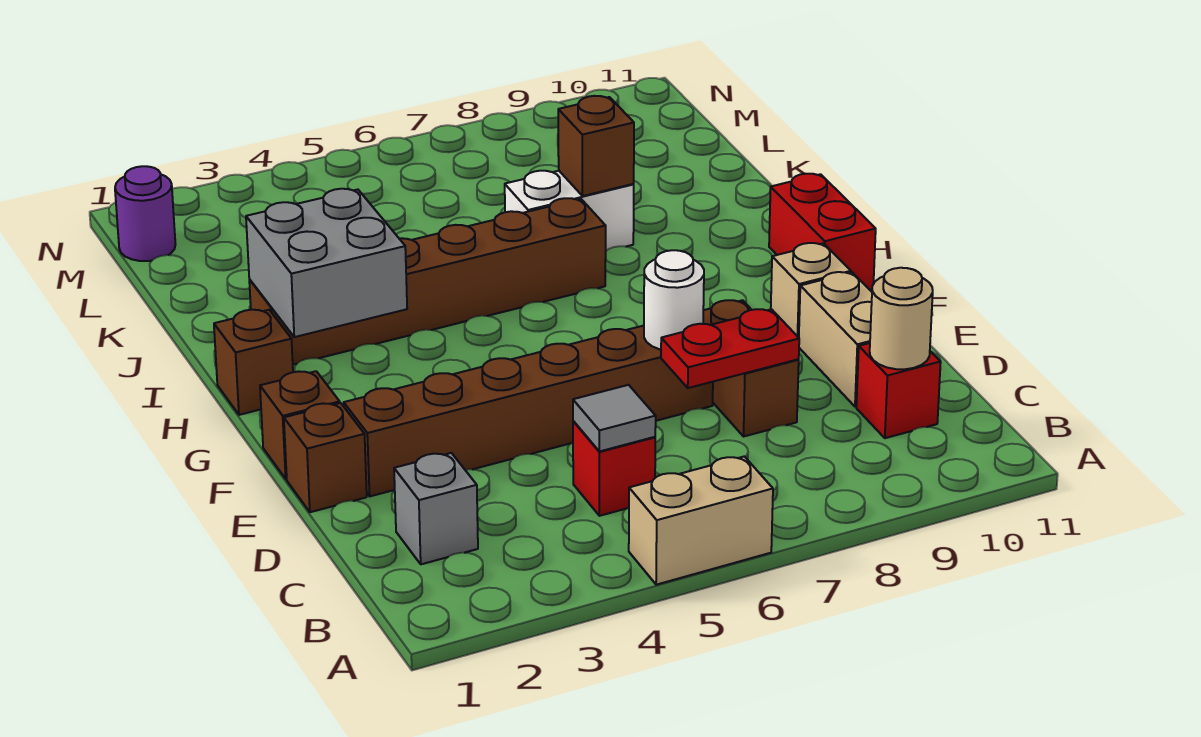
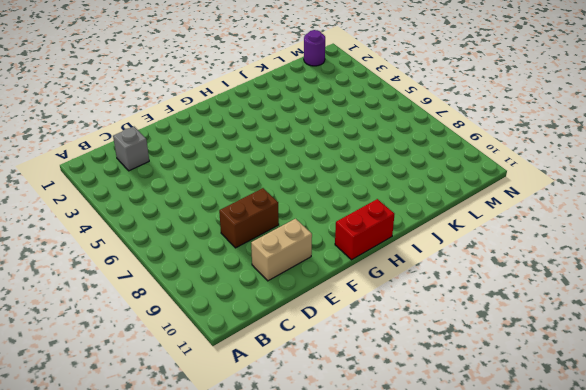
none -> tan 1x2 brick [629,456,773,585]
none -> red 1x1 brick [573,421,655,516]
none -> red 1x1 brick [856,343,941,438]

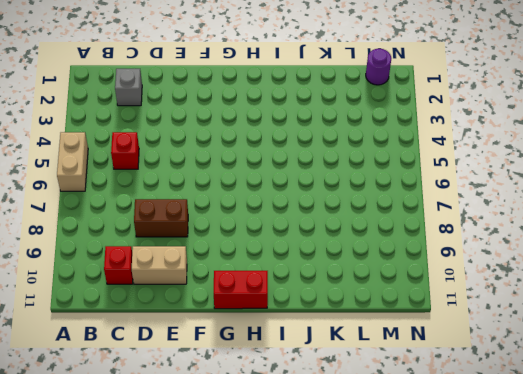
none -> brown 1x1 brick [284,403,367,512]
none -> brown 1x6 brick [344,326,713,496]
none -> brown 1x1 brick [260,371,340,479]

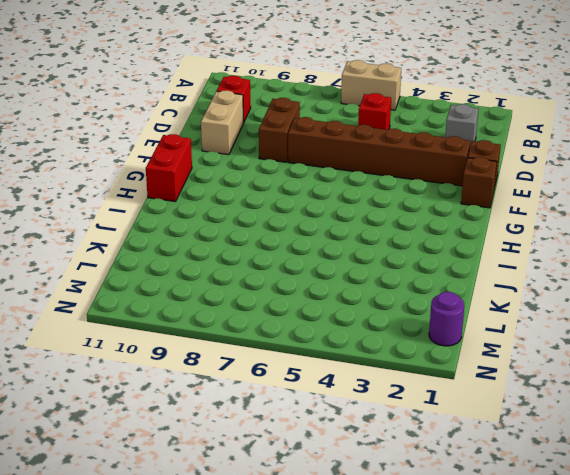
none -> tan 1x1 brick [771,243,851,338]
none -> brown 1x1 brick [214,310,293,415]
none -> brown 1x6 brick [249,198,606,365]

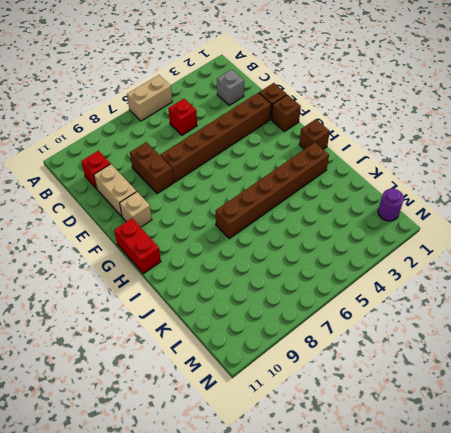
none -> white 1x2 brick [505,171,634,251]
none -> grey 1x1 tile [573,385,656,451]
none -> tan 1x1 round brick [870,268,933,369]

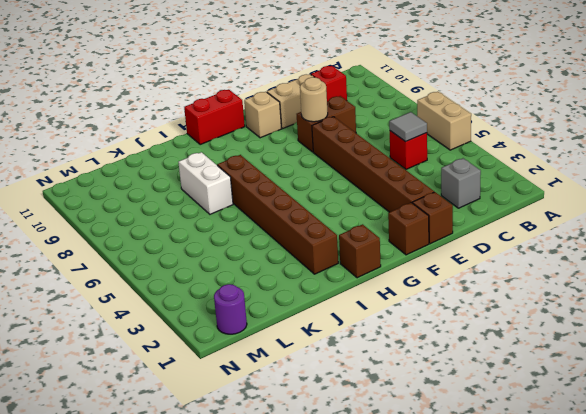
tan 1x1 round brick [300,77,328,122] -> tan 1x1 round brick moved to [870,268,933,369]
none -> red 1x2 plate [661,309,799,388]
none -> white 1x1 round brick [644,250,704,350]
none -> grey 2x2 brick [246,189,407,337]

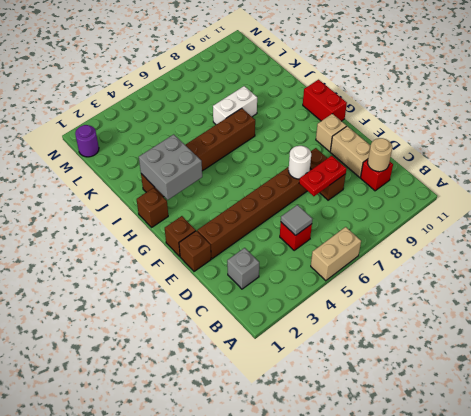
none -> brown 1x1 brick [558,96,634,196]

